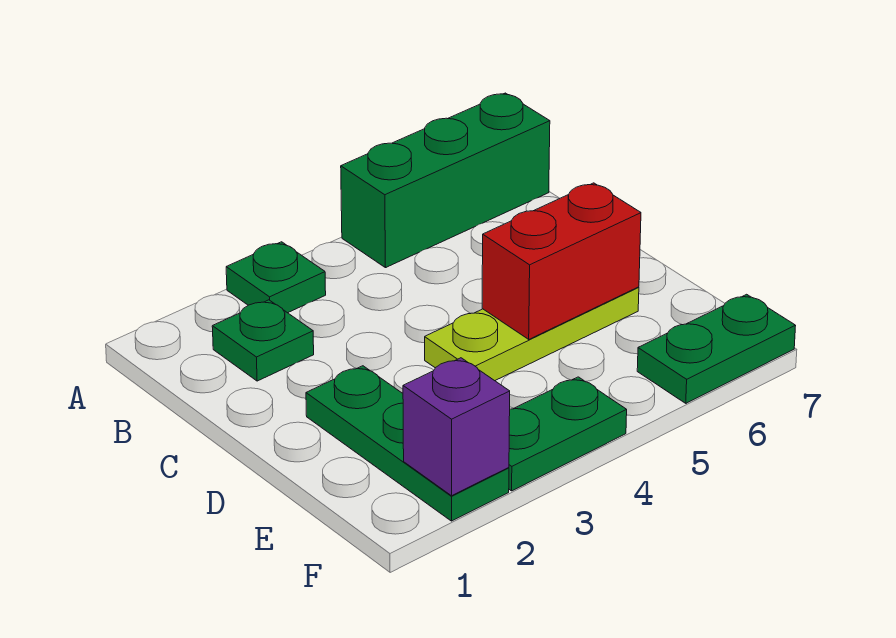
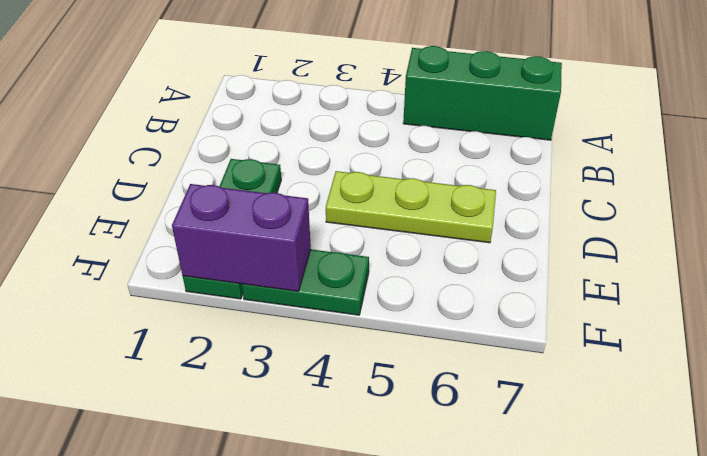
purple 1x2 brick [172,184,311,291] -> purple 1x1 brick [403,358,510,496]
none -> green 1x1 plate [226,242,326,313]
none -> green 1x1 plate [212,300,314,381]

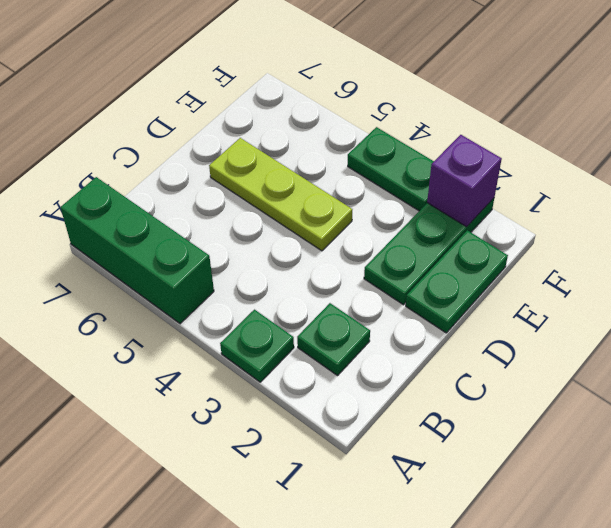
green 1x2 plate [406,230,508,333] -> green 1x2 plate turned to [637,294,796,403]
none -> red 1x2 brick [482,183,641,339]

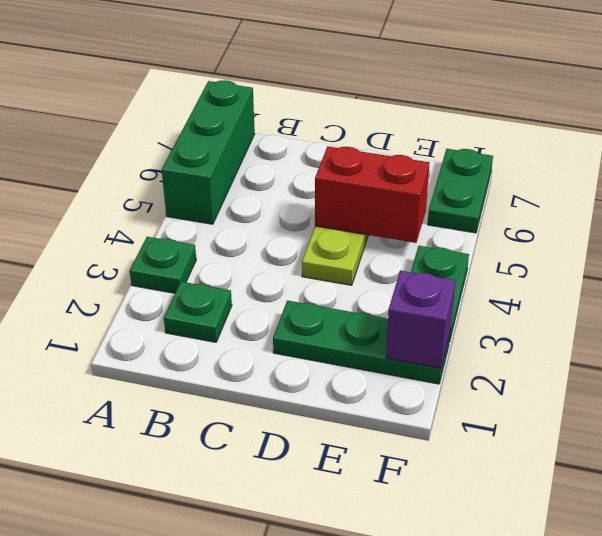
red 1x2 brick [315,146,430,243] -> red 1x2 brick turned to [482,183,641,339]

